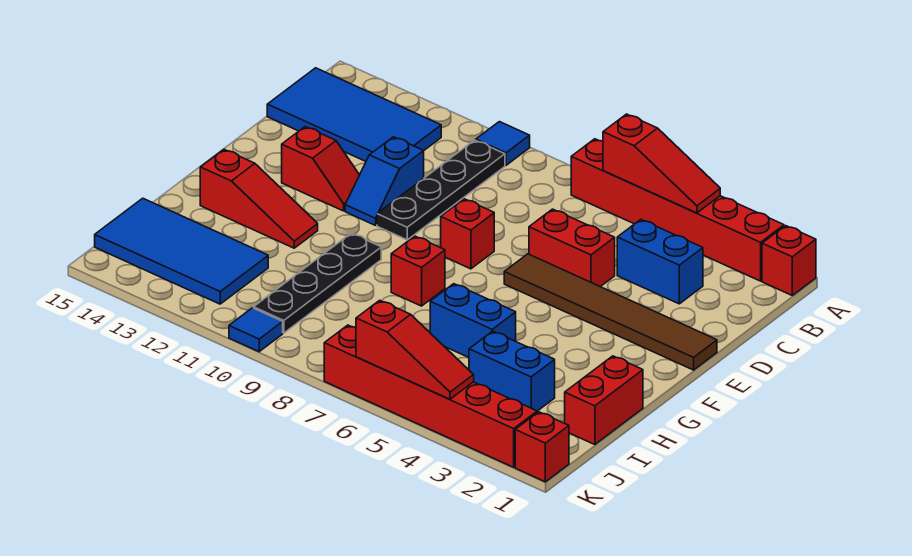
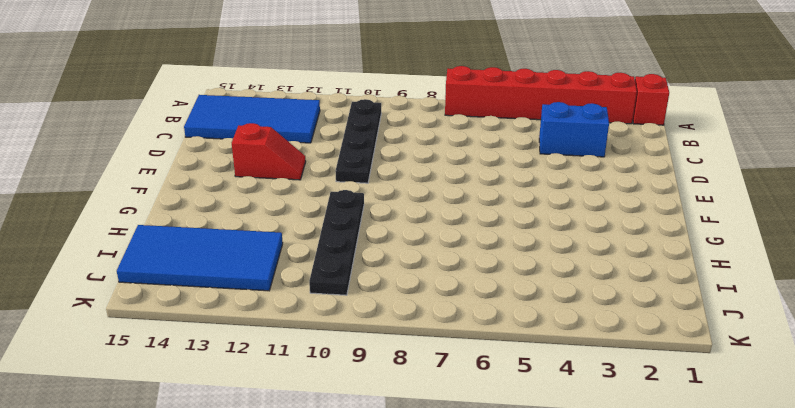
none -> blue 1x1 tile [476,122,530,165]
none -> red 1x2 brick [529,209,615,287]
none -> blue 1x2 slope [345,137,424,225]

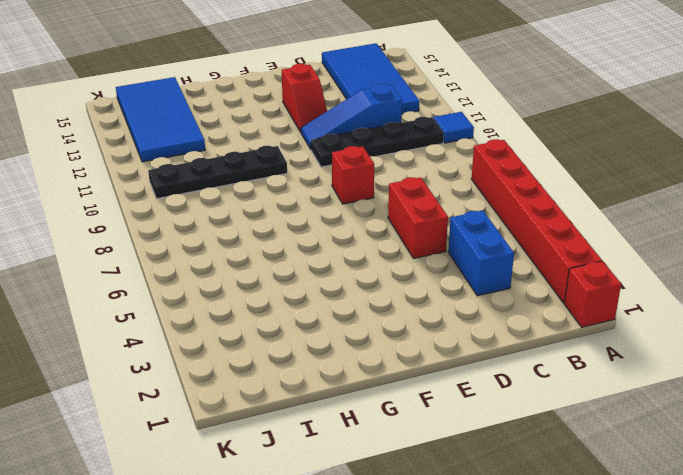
blue 1x3 slope [301,84,402,149] -> blue 1x2 slope [345,137,424,225]
none -> brown 1x6 tile [504,254,717,370]
none -> red 1x1 brick [391,236,445,306]
none -> red 1x3 slope [200,150,318,248]

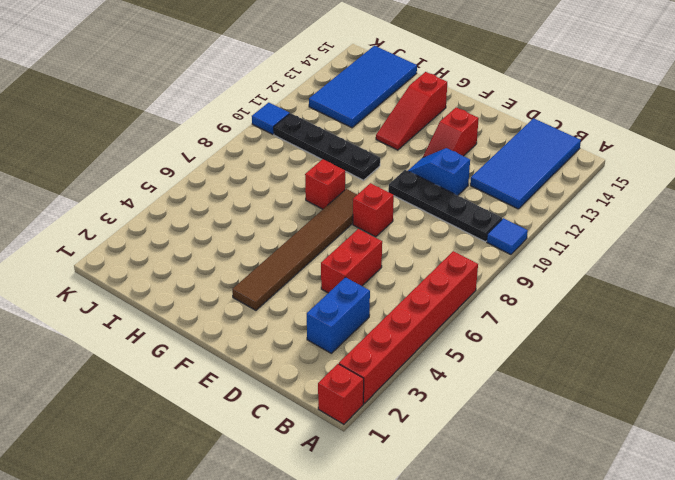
brown 1x6 tile [232,189,357,310] -> brown 1x6 tile moved to [504,254,717,370]
none -> red 1x2 brick [565,356,643,445]
none -> blue 1x2 brick [430,284,516,357]
none -> blue 1x2 brick [469,331,555,411]

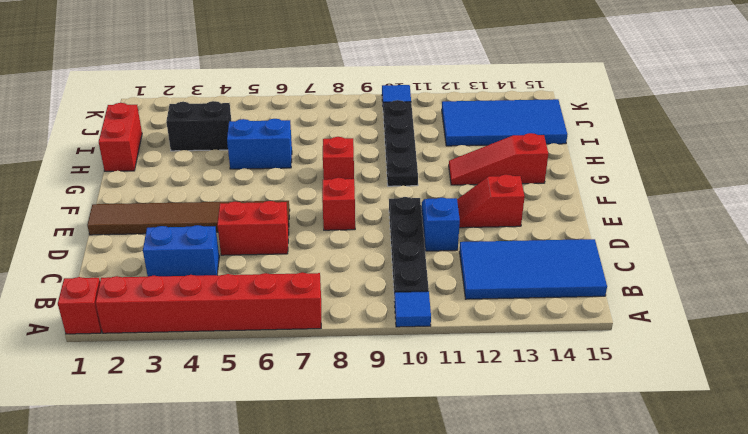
black 1x2 brick [166,101,231,151] -> blue 1x2 brick [469,331,555,411]
none -> red 1x1 brick [515,412,569,482]
none -> red 1x6 brick [324,325,537,467]
none -> red 1x3 slope [603,114,720,213]

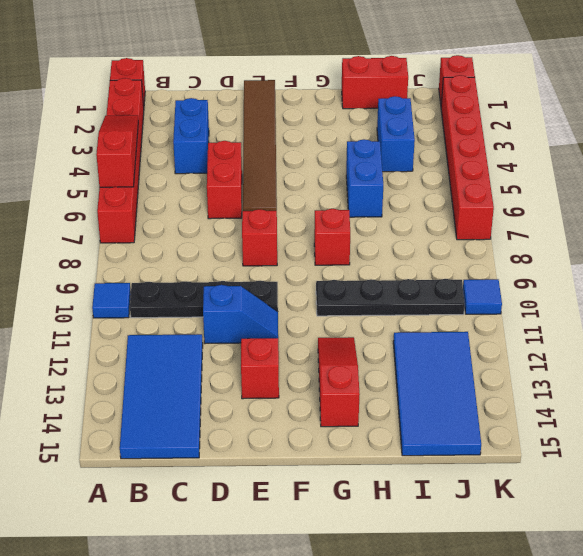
none -> red 1x3 slope [356,300,474,399]

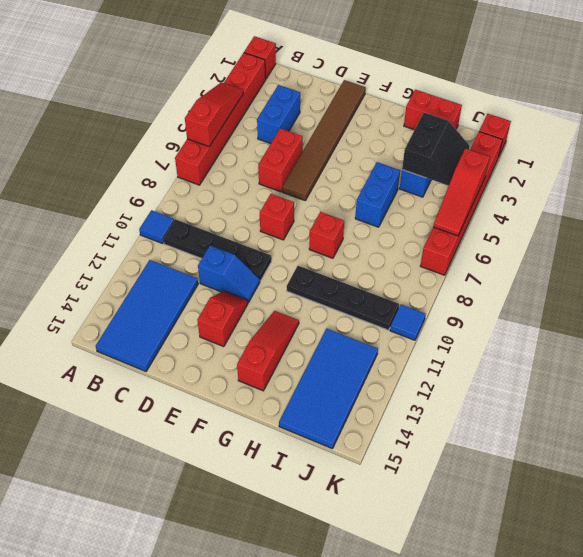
black 2x2 slope [402,112,470,186] -> none
red 1x3 slope [433,148,490,236] -> red 1x3 slope turned to [356,300,474,399]

